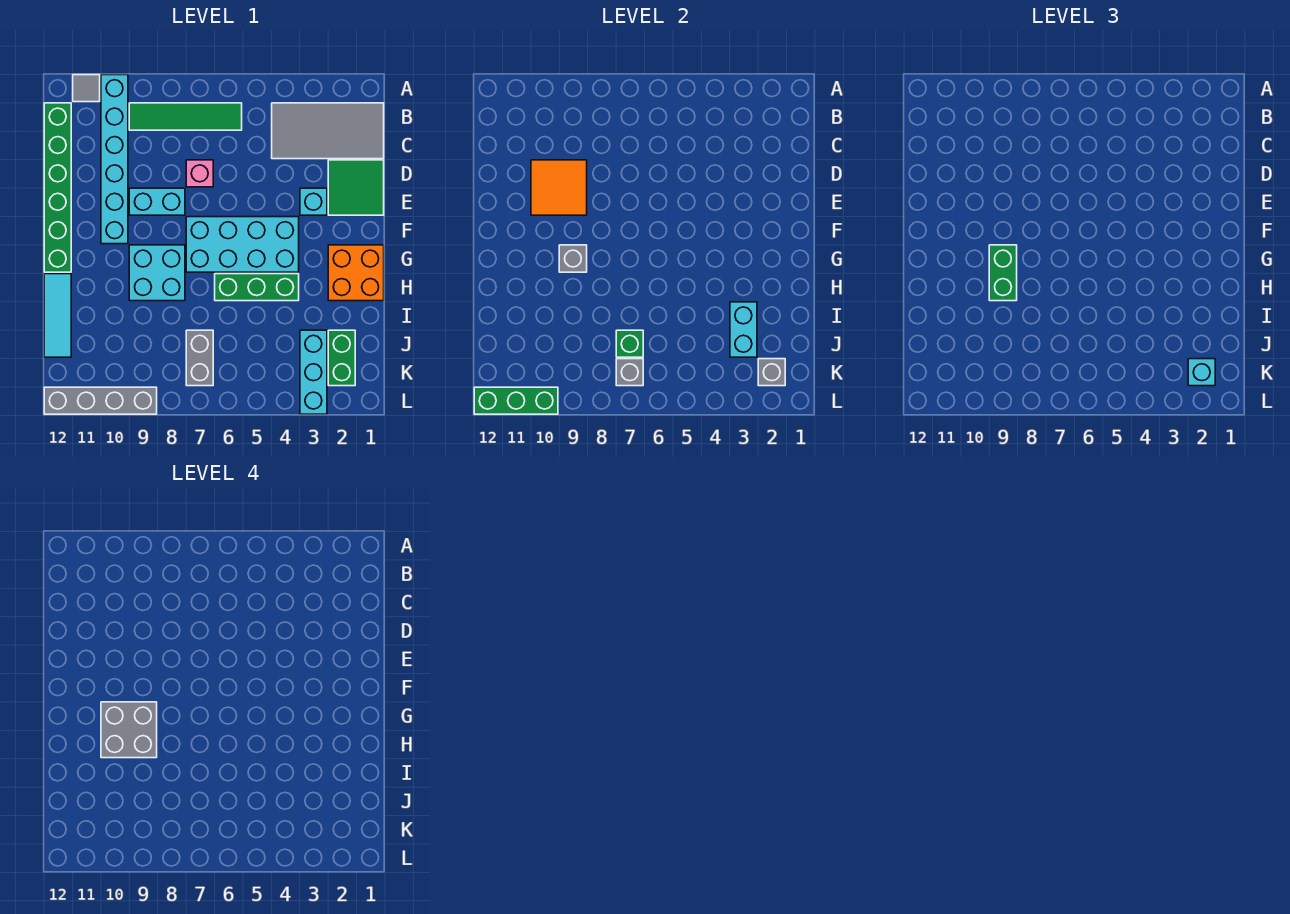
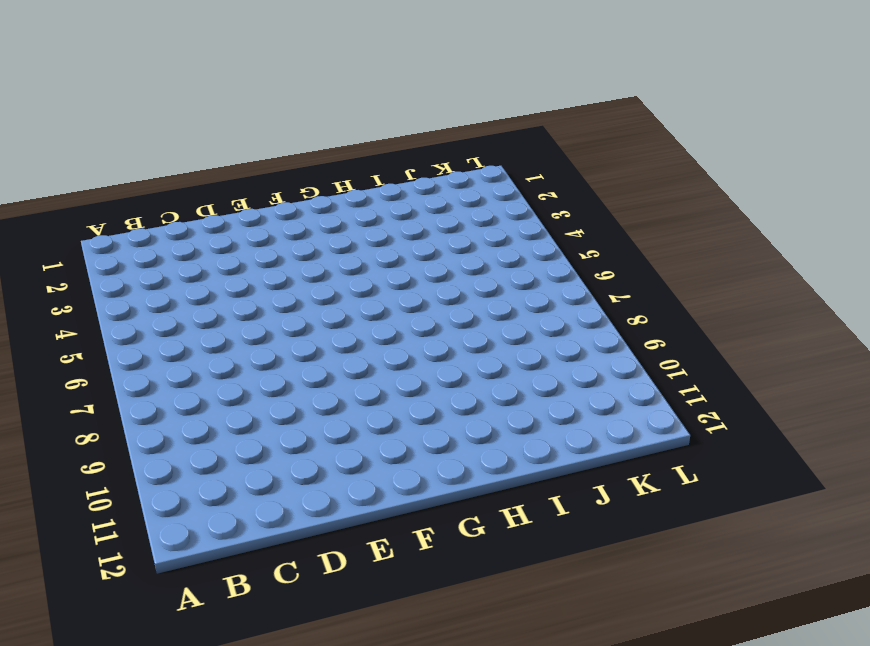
none -> cyan 1x6 brick [101,75,128,244]
none -> grey 1x1 tile [73,75,100,102]
none -> grey 2x4 tile [272,103,384,159]

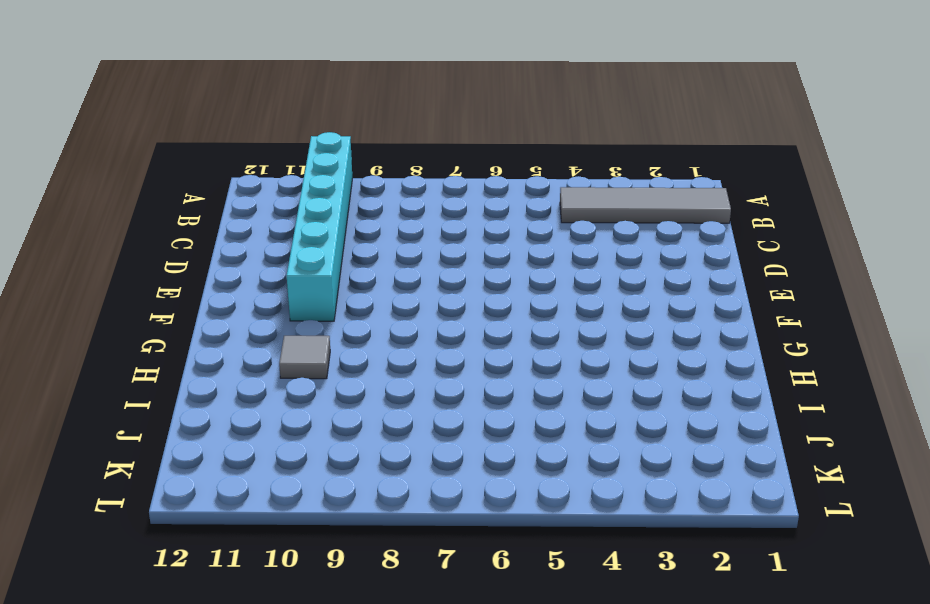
grey 1x4 tile [560,187,731,223] -> grey 2x4 tile [272,103,384,159]
grey 1x1 tile [279,336,330,379] -> grey 1x1 tile moved to [73,75,100,102]
none -> green 1x4 tile [129,103,242,130]
none -> green 1x6 brick [44,103,71,272]
none -> green 2x2 tile [328,160,384,215]

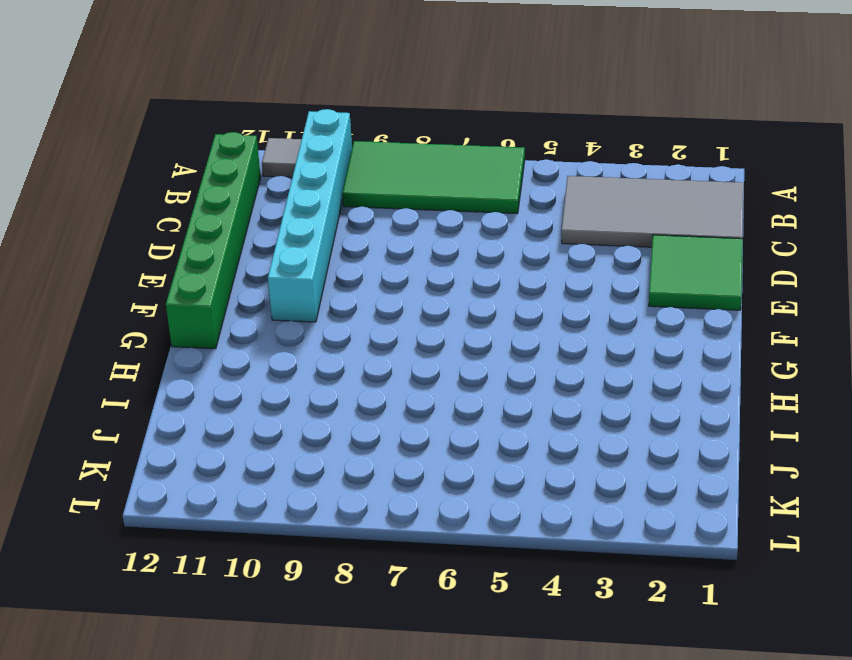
green 2x4 tile [342,141,525,214] -> green 1x4 tile [129,103,242,130]
none -> pink 1x1 brick [186,160,213,187]
none -> cyan 1x1 brick [300,188,327,215]
none -> cyan 1x2 brick [129,188,185,215]

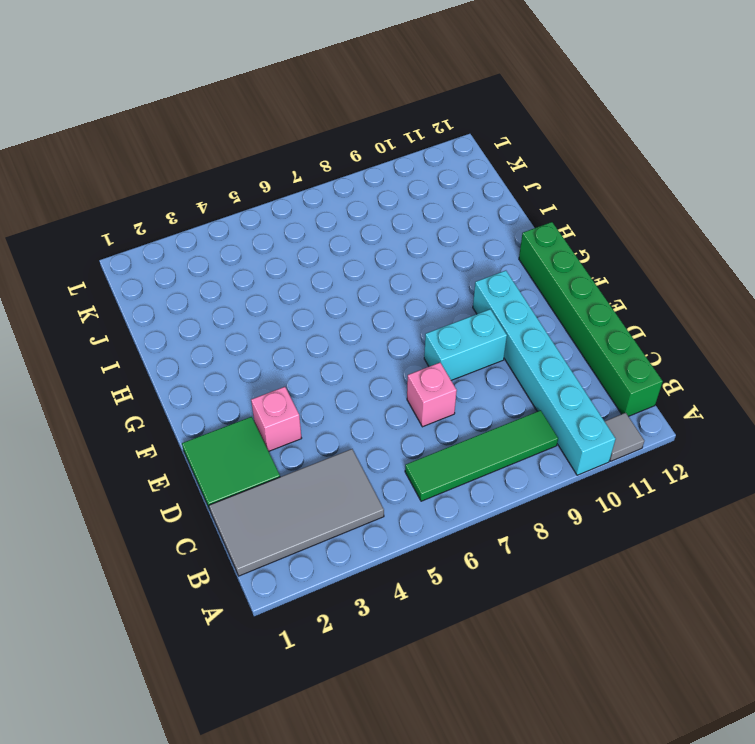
pink 1x1 brick [251,387,302,451] -> cyan 1x1 brick [300,188,327,215]
none -> cyan 2x4 brick [186,217,299,272]
none -> orange 2x2 brick [328,245,384,301]
none -> cyan 2x2 brick [129,245,185,301]

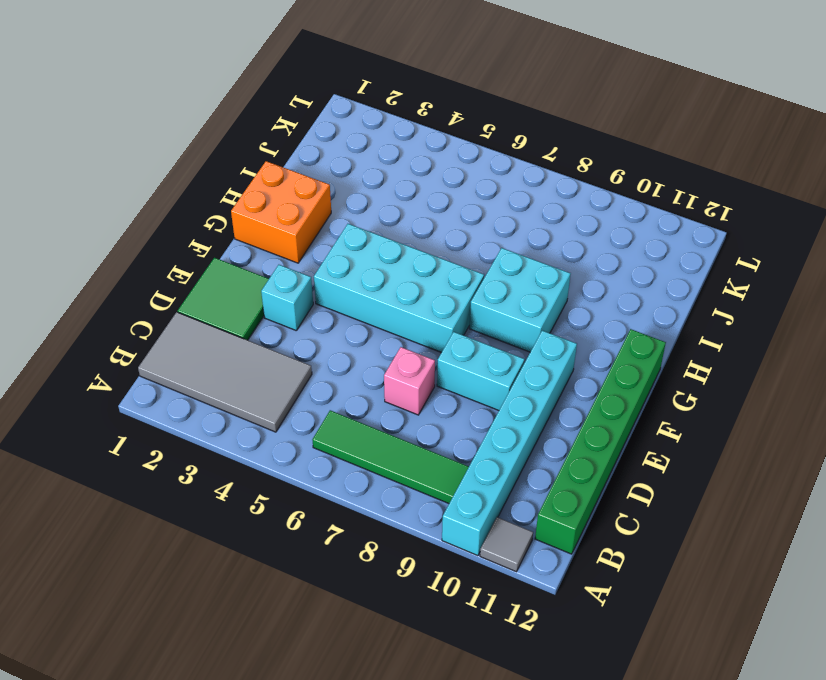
none -> green 1x3 brick [215,274,299,301]
none -> cyan 1x3 tile [44,274,71,357]
none -> green 1x2 brick [328,330,355,386]

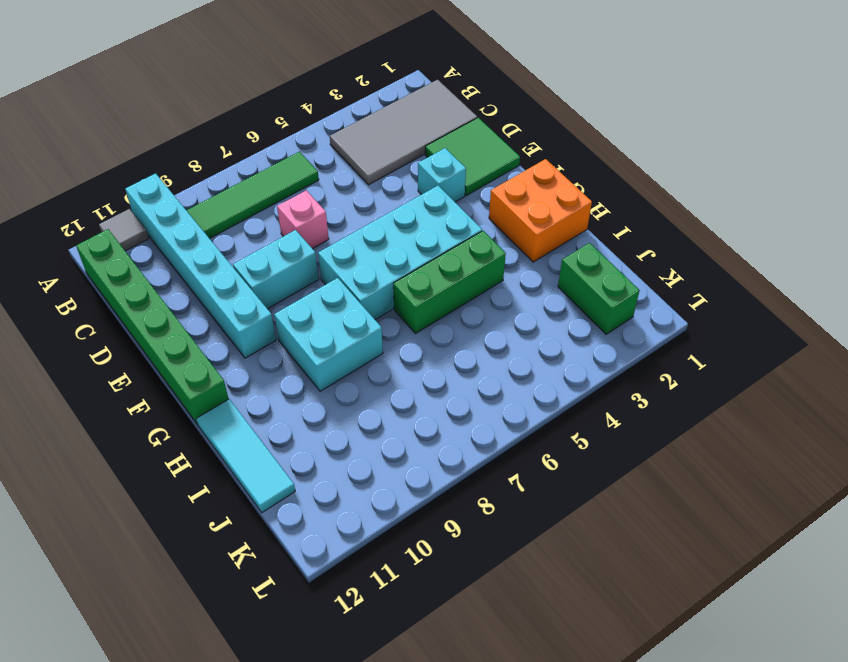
none -> cyan 1x3 brick [300,330,327,414]
none -> grey 1x2 brick [186,330,213,386]
none -> grey 1x4 brick [44,387,157,414]

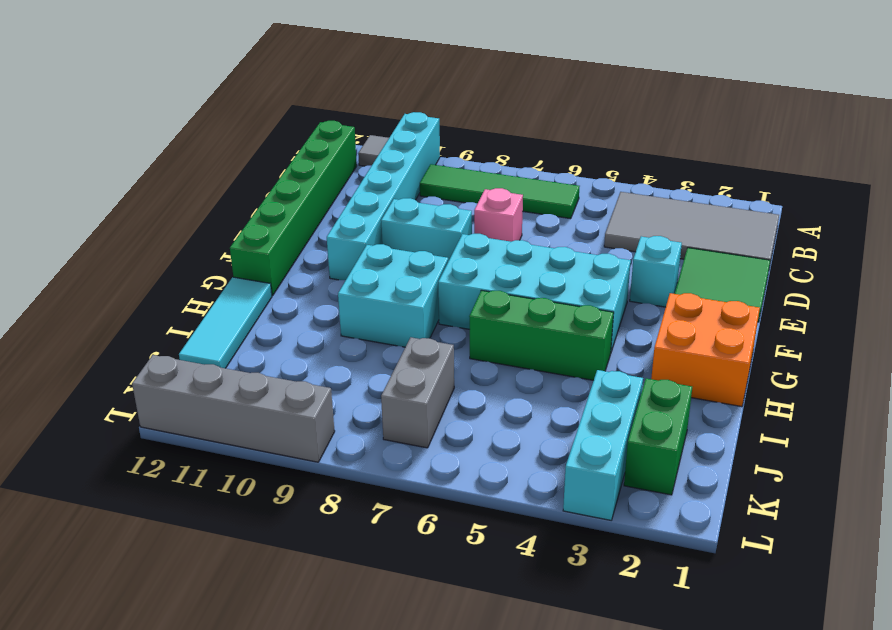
none -> orange 2x2 tile [531,160,587,215]
none -> grey 1x1 brick [559,245,587,272]
none -> cyan 1x2 brick [730,302,757,357]

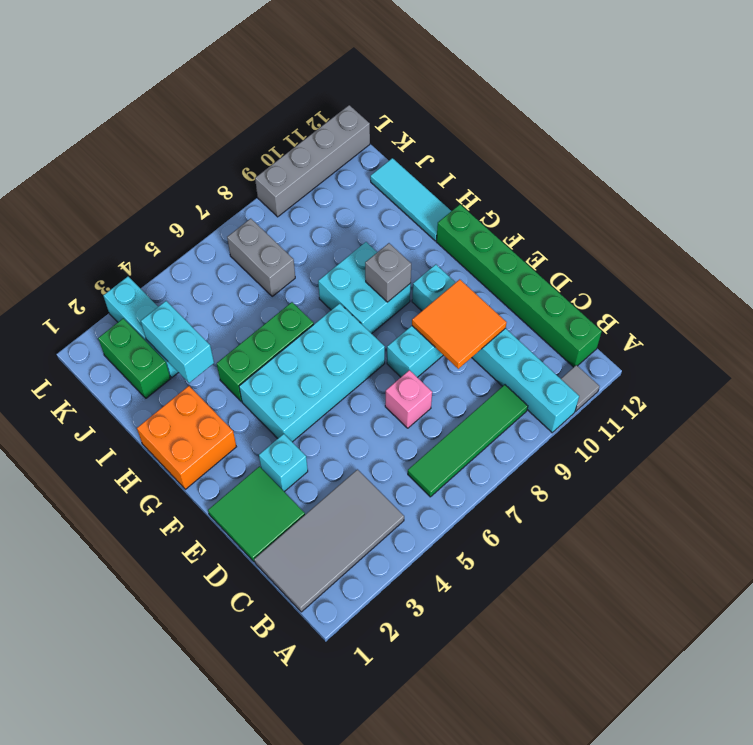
none -> green 1x1 brick [616,330,643,357]
none -> grey 1x1 brick [758,359,785,386]
none -> grey 1x1 brick [616,359,643,386]

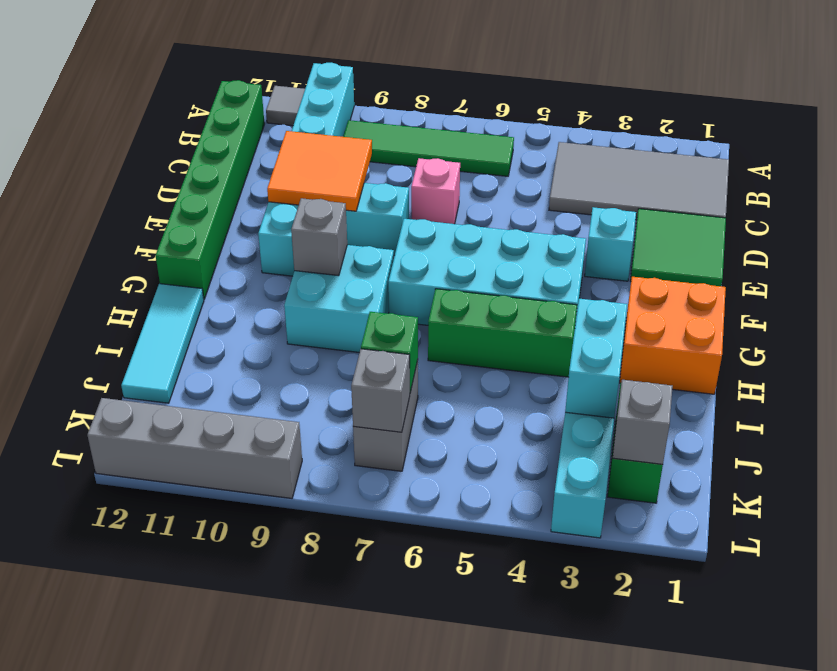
none -> green 1x3 brick [474,387,558,414]
none -> green 1x2 brick [989,245,1017,301]
none -> cyan 1x1 brick [1188,359,1215,386]

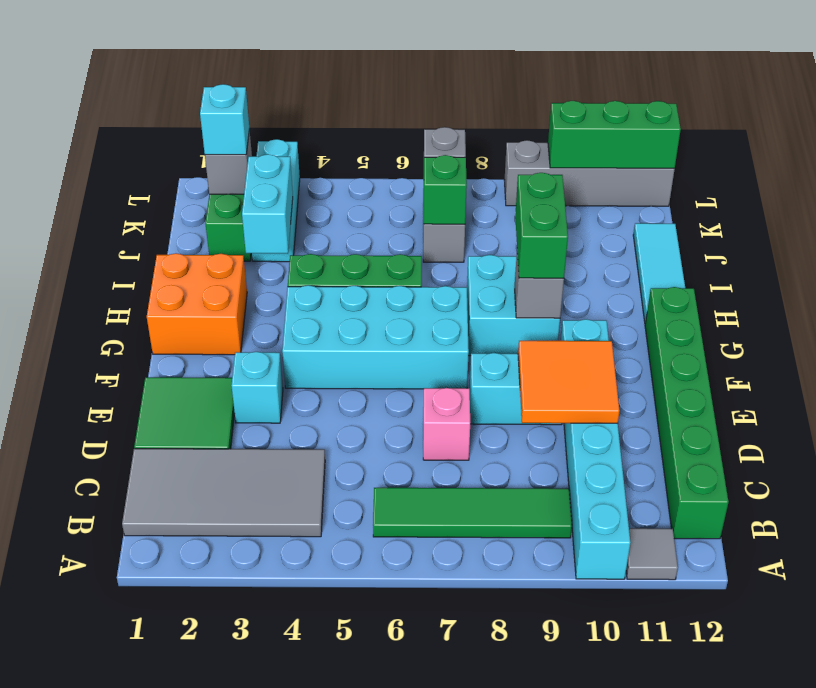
none -> grey 2x2 brick [101,702,157,758]

